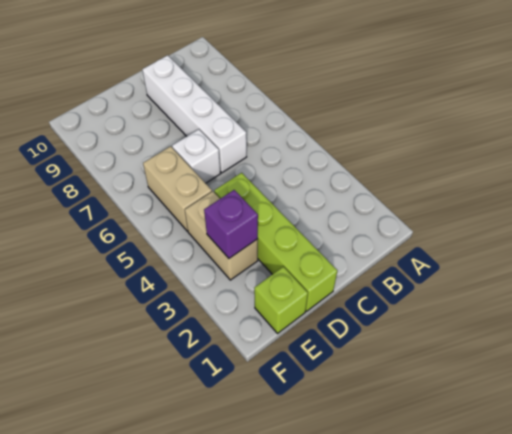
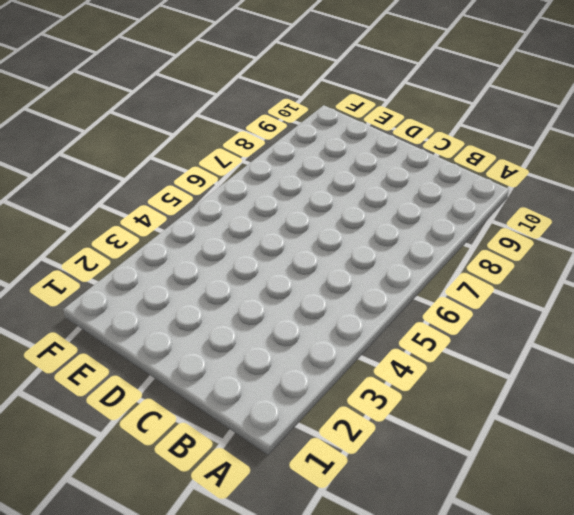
none -> white 1x4 brick [142,55,247,173]
none -> lime 1x4 brick [214,173,337,311]

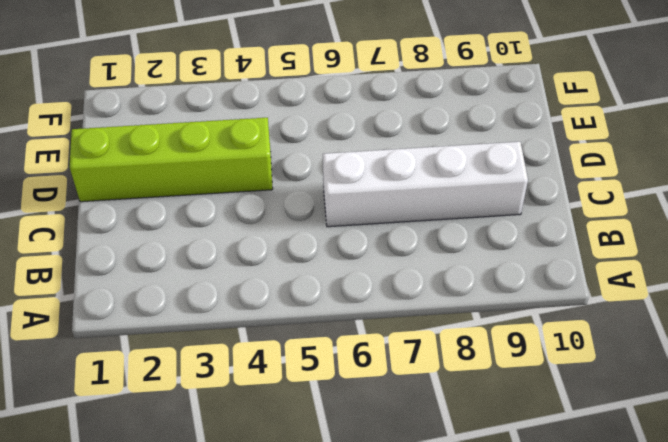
none -> white 1x1 brick [172,129,221,183]
none -> lime 1x1 brick [254,267,308,333]

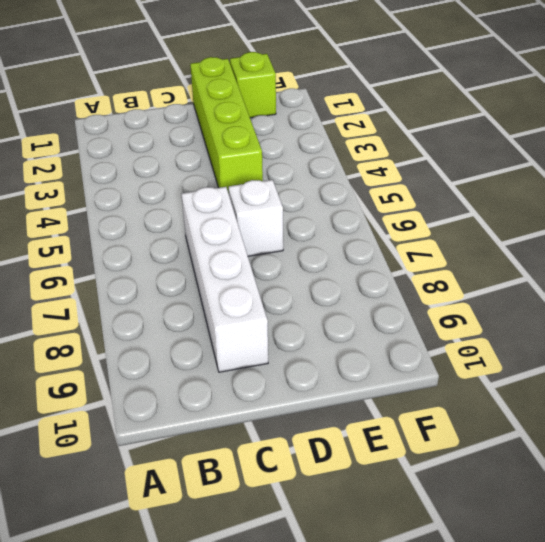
none -> tan 1x2 brick [185,191,258,280]
none -> tan 1x2 brick [143,146,212,231]

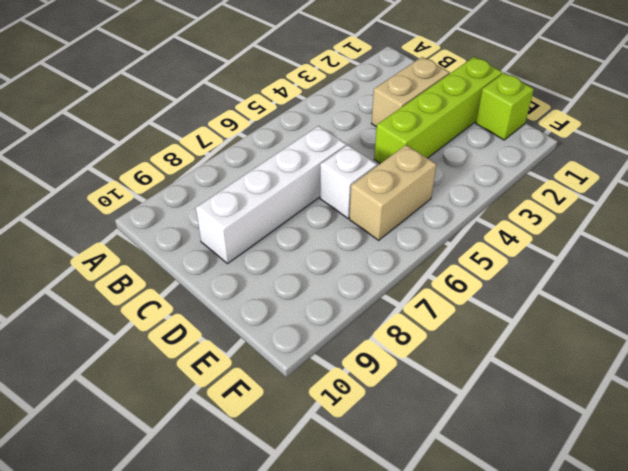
tan 1x2 brick [372,57,450,127] -> tan 1x2 brick moved to [185,191,258,280]
none -> purple 1x1 brick [204,190,258,258]

